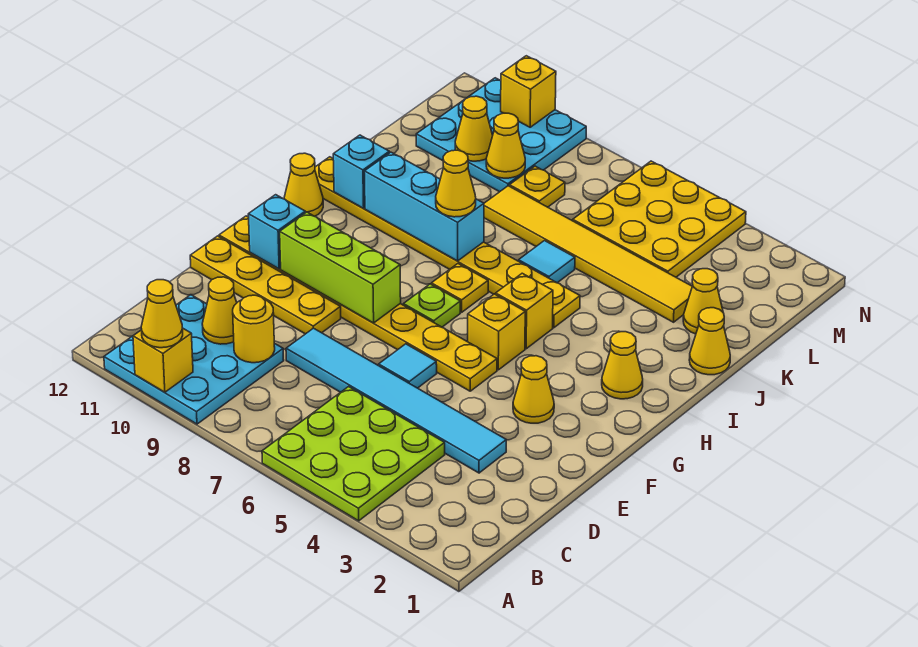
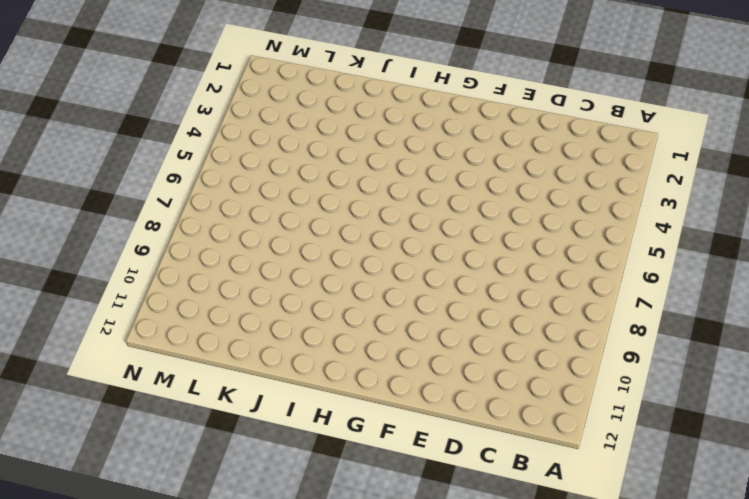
none -> lime 3x3 plate [262,387,445,521]
none -> cyan 3x3 plate [104,295,284,424]
none -> cyan 1x6 tile [286,328,506,473]
none -> cyan 1x1 tile [379,344,437,388]

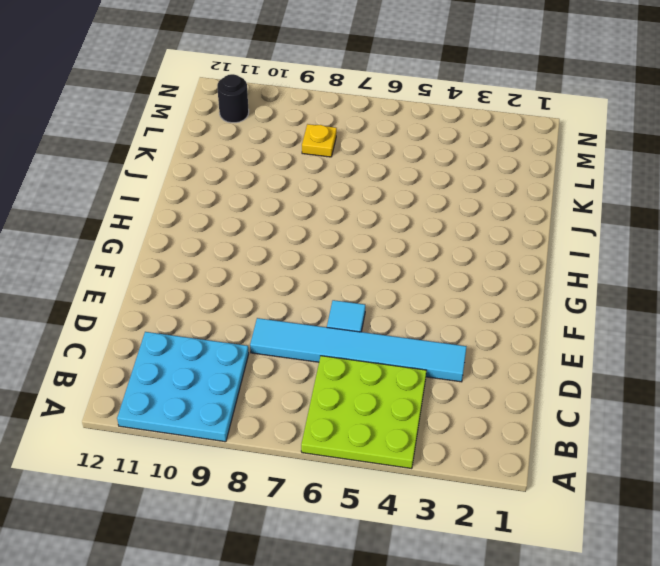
black 1x1 round brick [217,74,249,123] -> cyan 3x3 plate [416,78,586,192]
none -> yellow 1x4 plate [190,236,341,334]
none -> yellow 1x1 cone [513,356,554,423]
none -> yellow 1x8 plate [219,216,497,391]
none -> yellow 1x1 brick [468,294,525,370]

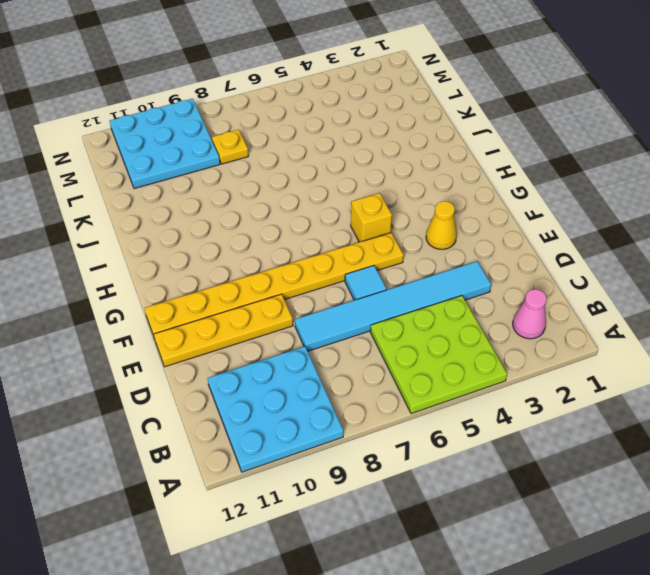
pink 1x1 cone [513,289,547,339] -> none
none -> lime 1x1 plate [403,284,460,327]
none -> yellow 1x1 cone [602,332,643,399]
none -> yellow 1x1 brick [496,273,553,349]
none -> yellow 1x1 plate [431,264,488,312]

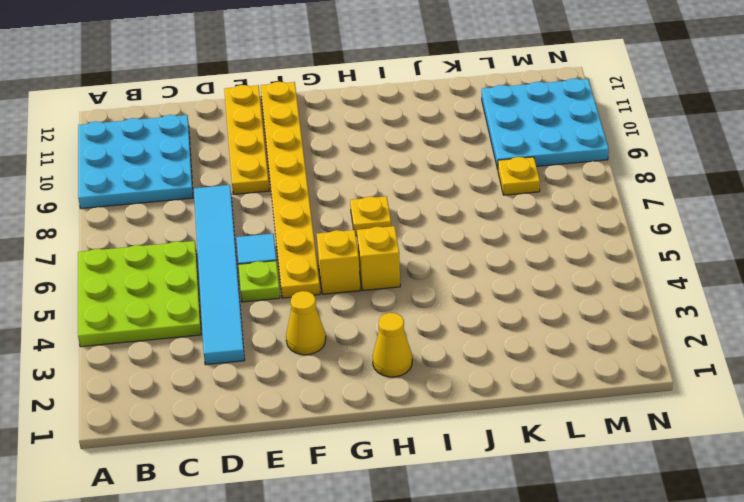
lime 1x1 plate [239,261,280,302] -> lime 1x1 plate moved to [403,284,460,327]
none -> yellow 1x1 cone [284,153,323,216]
none -> yellow 1x8 plate [315,157,580,328]
none -> yellow 1x1 cone [689,308,730,375]
none -> cyan 1x1 tile [519,241,575,283]

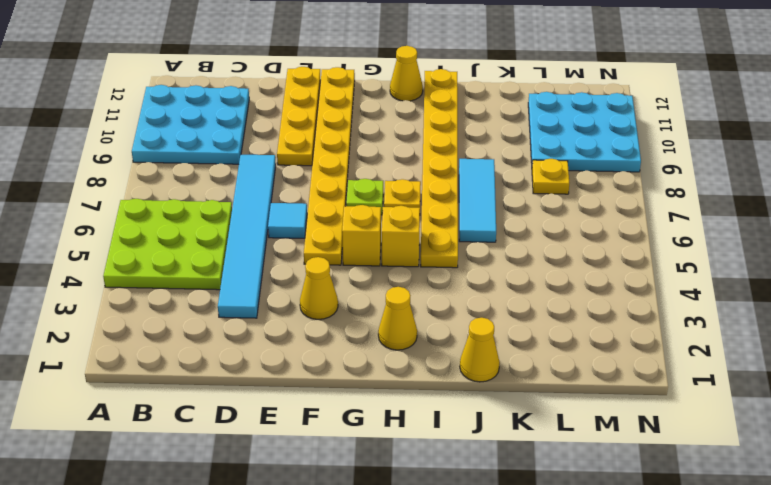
cyan 1x3 tile [459,159,496,242] -> cyan 1x1 tile [519,241,575,283]
none -> yellow 1x1 cone [683,269,723,334]
none -> yellow 1x6 tile [484,186,692,322]
none -> yellow 3x3 plate [573,161,746,277]
none -> yellow 1x1 brick [133,328,193,392]

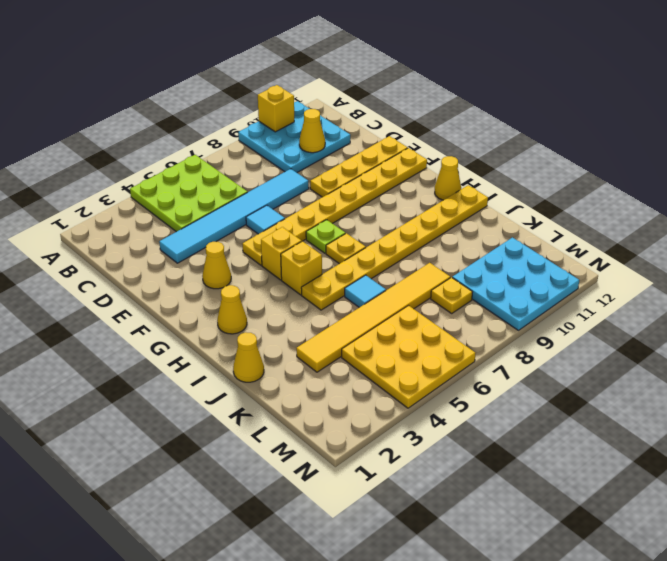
none -> yellow 1x1 cone [683,269,723,334]
none -> yellow 1x1 round brick [233,295,275,363]
none -> lime 1x3 brick [280,212,401,323]
none -> cyan 1x1 brick [248,195,305,269]

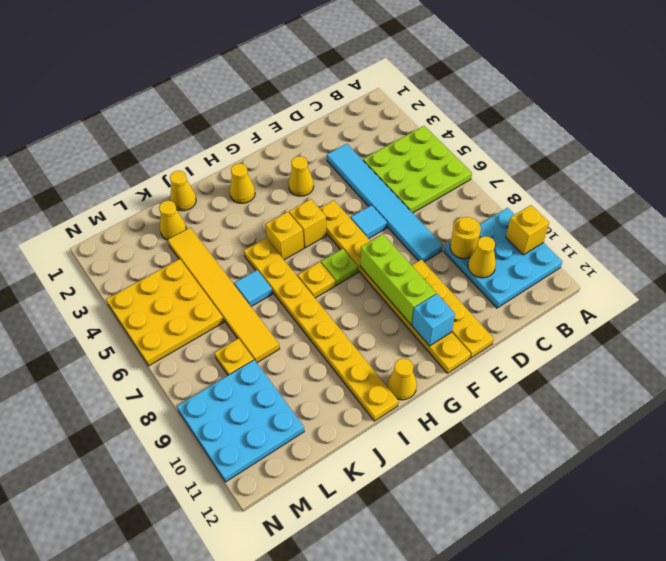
none -> cyan 1x3 brick [364,152,484,261]
none -> cyan 1x1 brick [333,135,389,208]
none -> yellow 1x1 cone [486,113,525,178]
none -> yellow 1x1 cone [455,96,493,161]

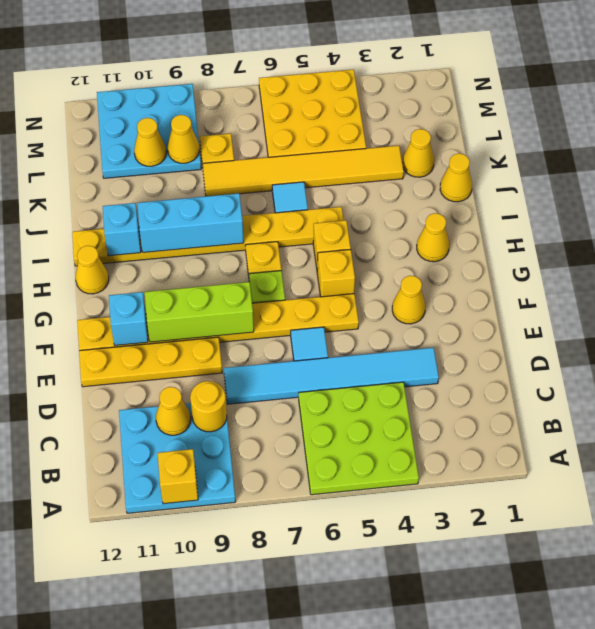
none -> yellow 1x1 brick [501,56,556,127]
none -> yellow 1x1 cone [141,280,183,348]
none -> yellow 1x1 cone [436,150,476,217]

